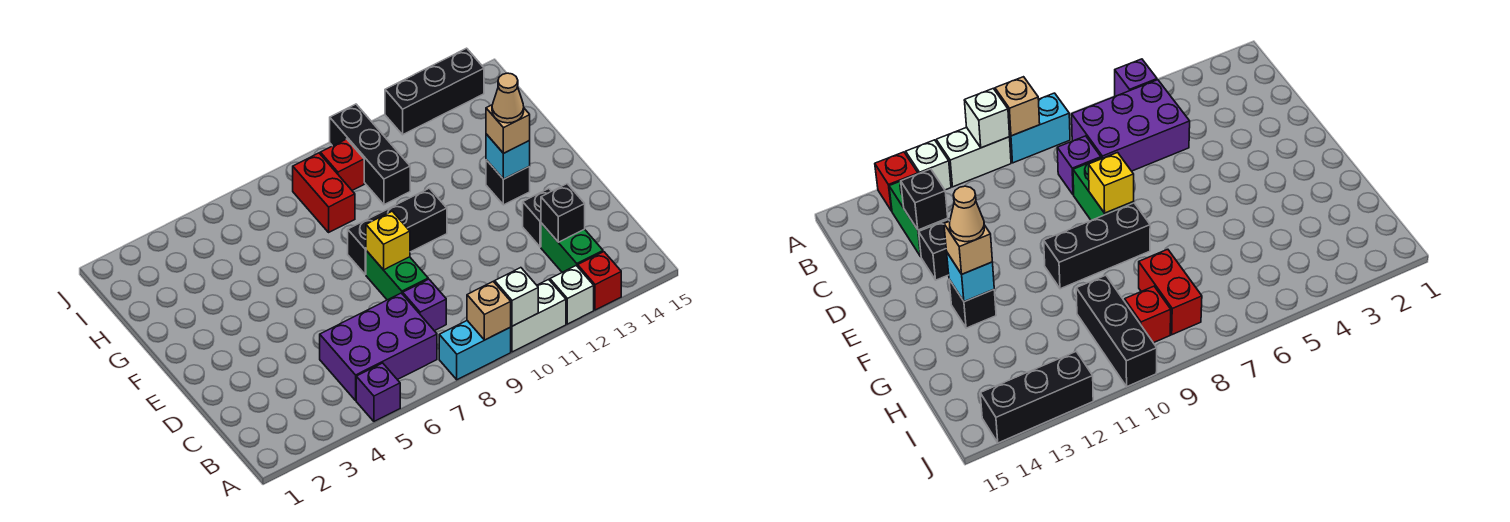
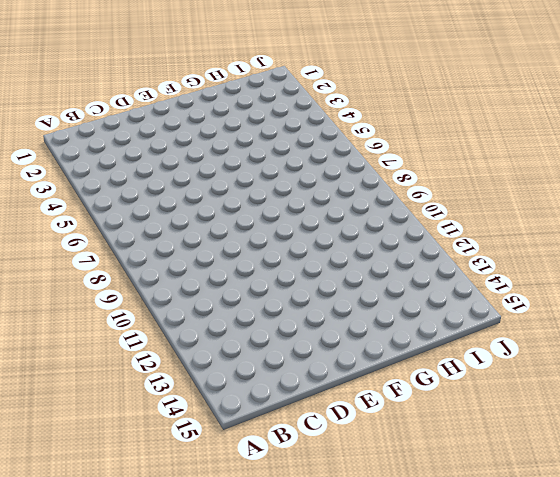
none -> purple 1x1 brick [356,363,400,421]
none -> cyan 1x2 brick [439,321,511,380]
none -> white 1x2 brick [511,279,566,352]

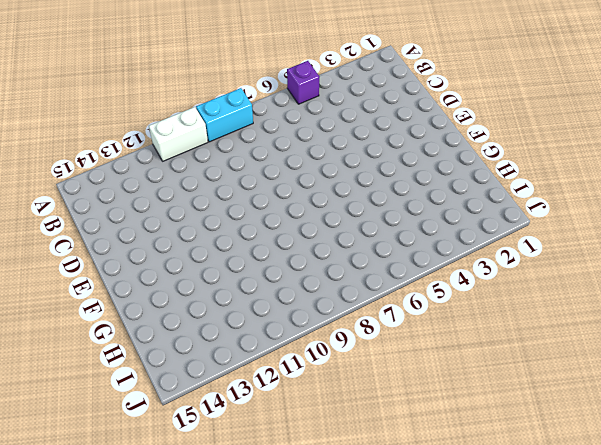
none -> white 1x1 brick [550,266,594,324]
none -> red 1x1 brick [578,252,621,310]
none -> purple 2x3 brick [320,293,437,400]

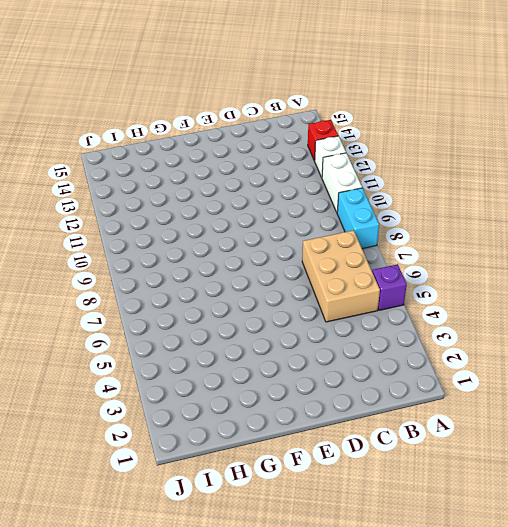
tan 2x3 brick [302,230,380,322] -> purple 2x3 brick [320,293,437,400]
none -> green 1x2 brick [541,223,603,272]
none -> purple 1x1 brick [403,279,446,331]
none -> green 1x2 brick [366,251,428,300]

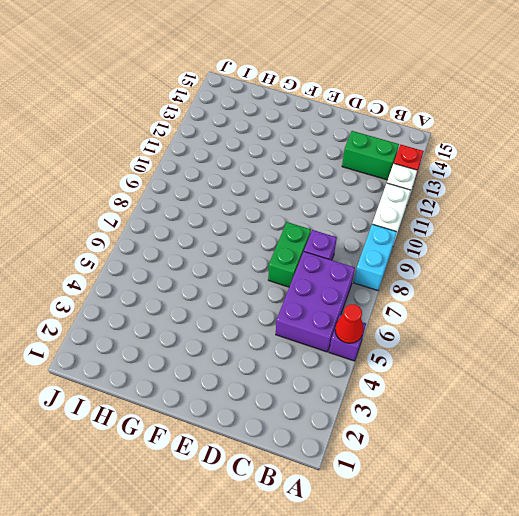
red 1x1 cone [335,304,364,343] -> none
green 1x2 brick [268,222,311,287] -> green 1x2 brick turned to [366,251,428,300]
none -> black 1x1 brick [523,189,551,247]
none -> black 1x3 brick [348,188,447,275]
none -> black 1x1 brick [486,160,530,205]

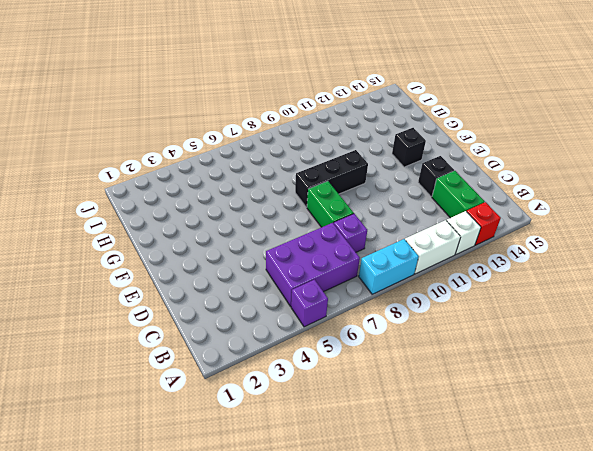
none -> red 1x2 brick [293,153,355,232]
none -> black 1x3 brick [330,104,410,205]
none -> red 1x1 brick [320,139,364,190]

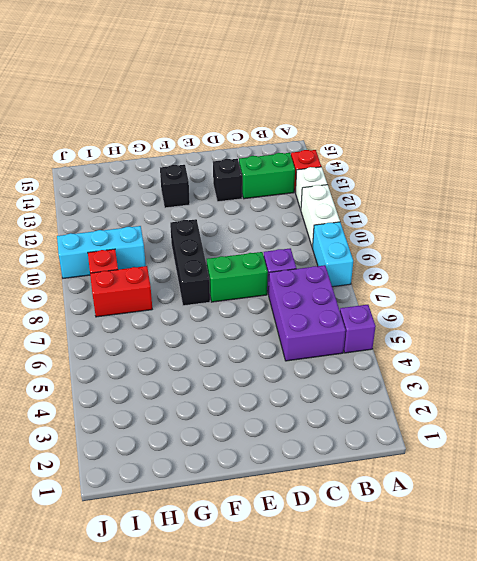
cyan 1x3 brick [57,226,146,278] -> black 1x3 brick [330,104,410,205]
none -> black 1x3 brick [385,48,484,135]
none -> tan 1x1 brick [467,282,511,340]
none -> white 1x1 brick [495,268,538,326]

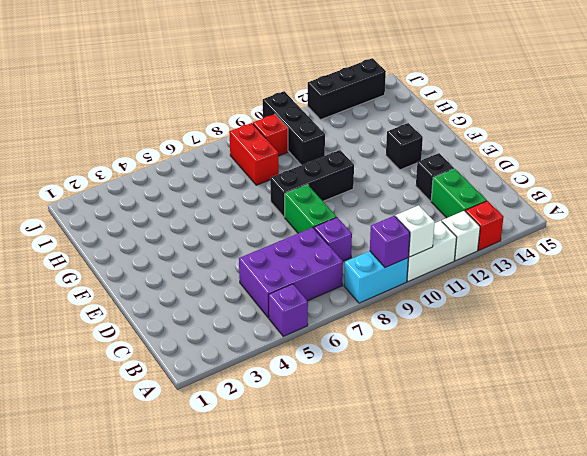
purple 1x1 brick [370,216,410,268] -> tan 1x1 brick [467,282,511,340]
none -> black 1x1 brick [541,184,585,242]
none -> yellow 1x1 brick [366,211,410,270]
none -> cyan 1x1 brick [486,134,530,179]

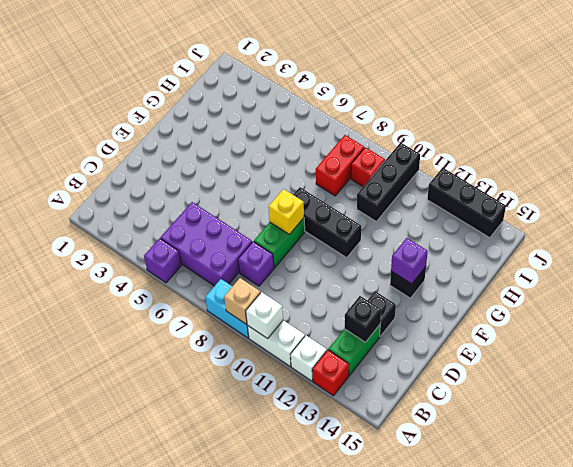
purple 1x1 brick [391,238,428,284] -> cyan 1x1 brick [486,134,530,179]
none -> tan 1x1 brick [486,105,530,153]
none -> tan 1x1 cone [492,73,524,123]

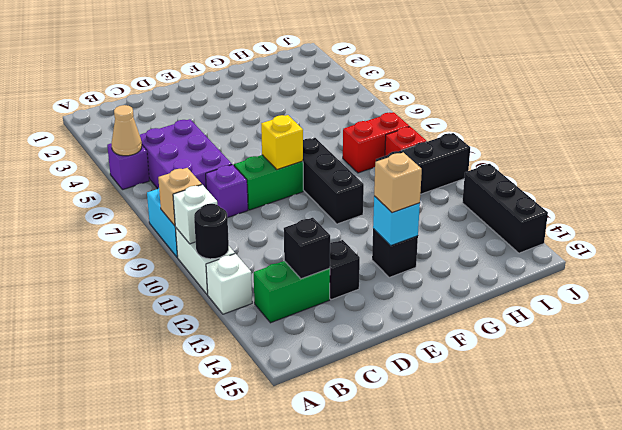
tan 1x1 cone [111,105,142,156] -> tan 1x1 cone moved to [492,73,524,123]
black 1x1 round brick [194,204,229,259] -> none
none -> red 1x1 brick [578,252,621,310]

